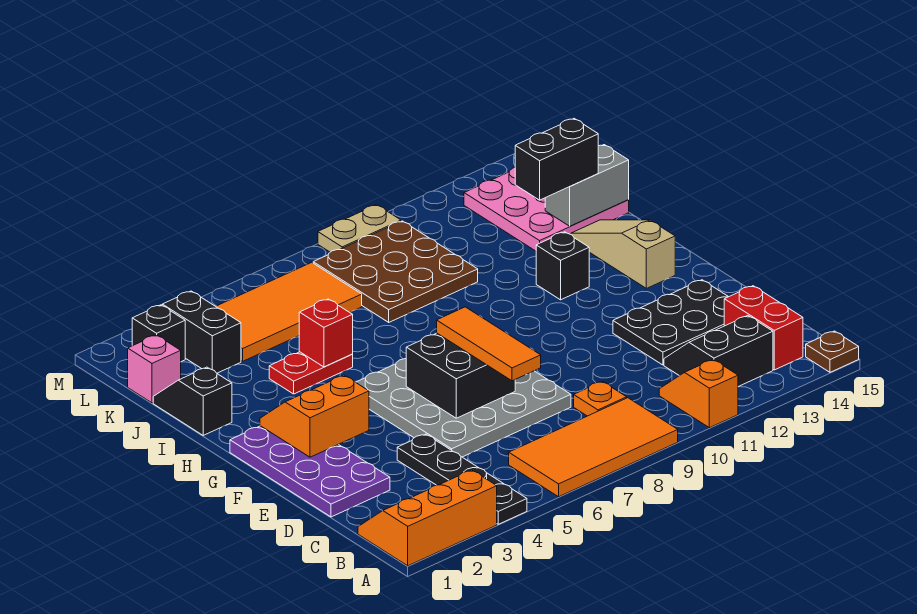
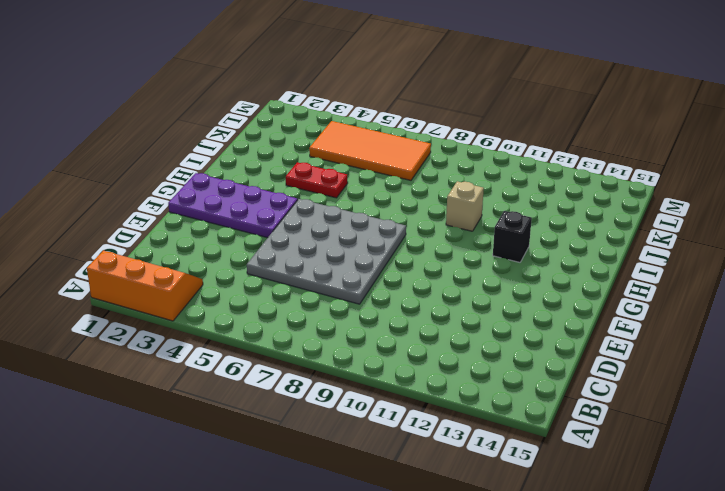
purple 2x4 plate [168,173,297,238] -> purple 2x4 plate turned to [230,426,390,517]
tan 1x1 brick [446,181,484,231] -> none
none -> black 1x4 plate [397,434,527,524]
none -> orange 2x4 tile [509,398,678,497]
none -> orange 1x2 slope [659,359,738,428]

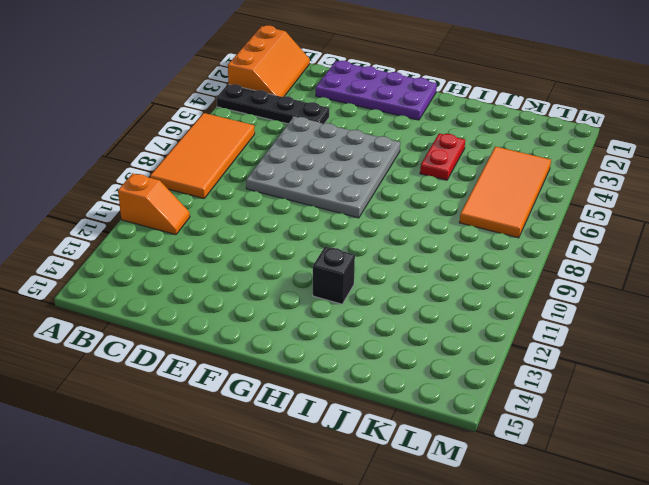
none -> brown 1x1 plate [806,331,859,372]
none -> black 2x2 slope [664,316,773,387]
none -> red 1x2 brick [724,286,803,370]

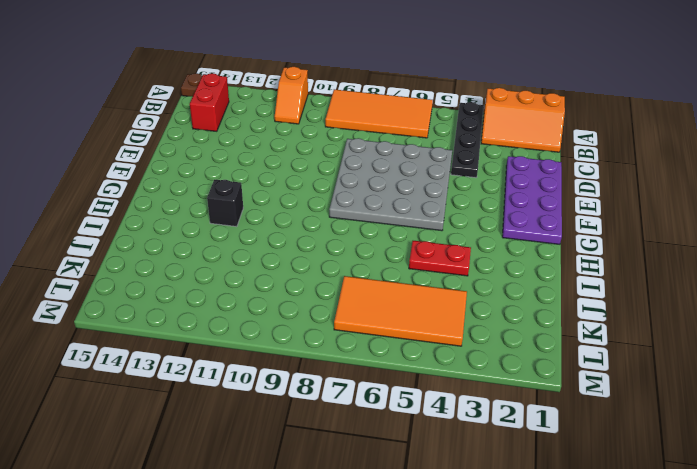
none -> black 2x2 slope [664,316,773,387]
none -> orange 1x1 plate [574,381,627,416]
none -> black 2x3 plate [613,280,728,365]

